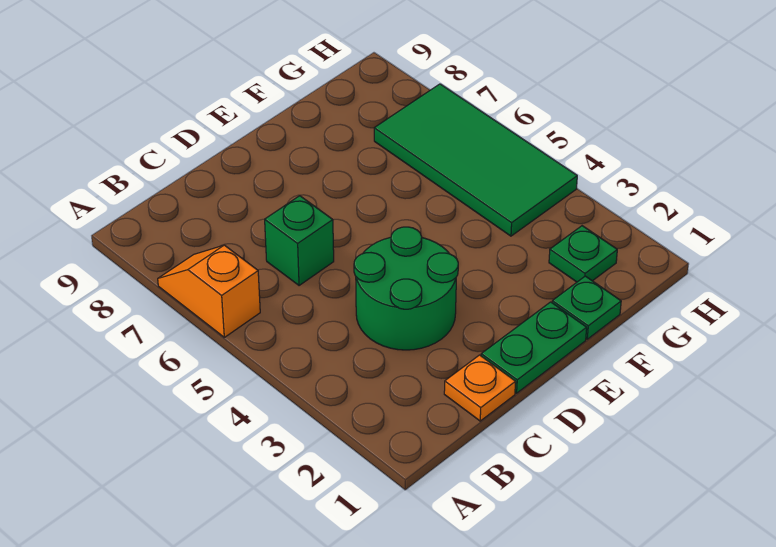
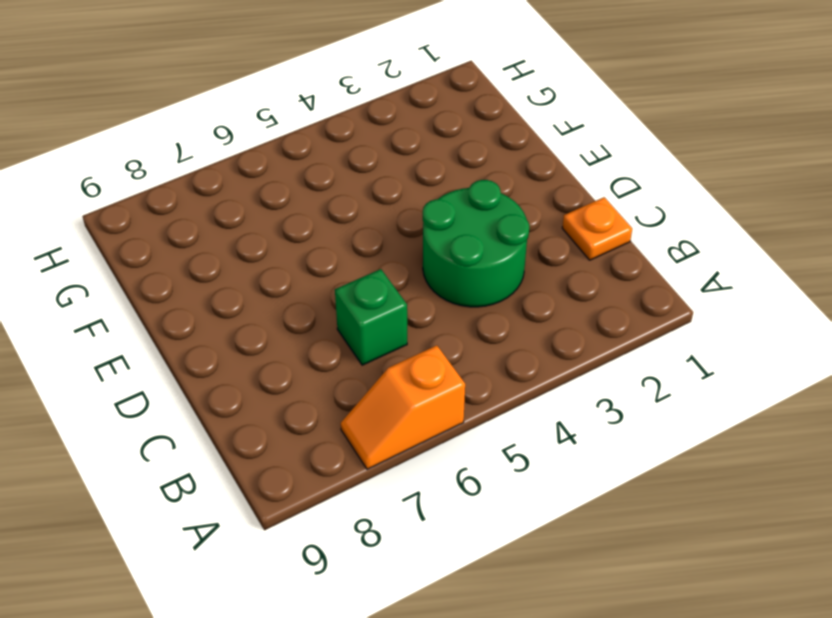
none -> green 1x2 plate [481,302,587,393]
none -> green 1x1 plate [552,276,621,339]

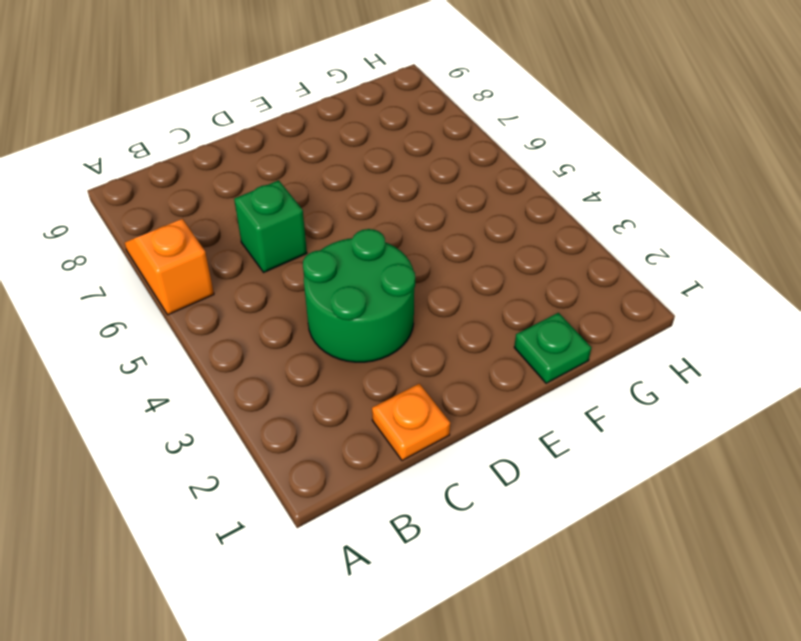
none -> green 1x2 plate [481,302,587,393]
none -> green 1x1 plate [549,226,617,282]

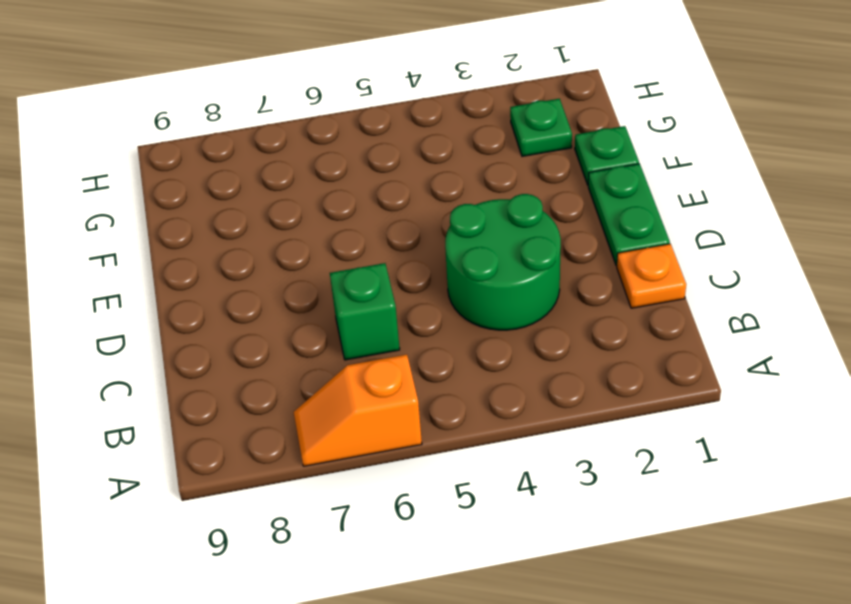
none -> green 2x4 tile [374,84,577,236]

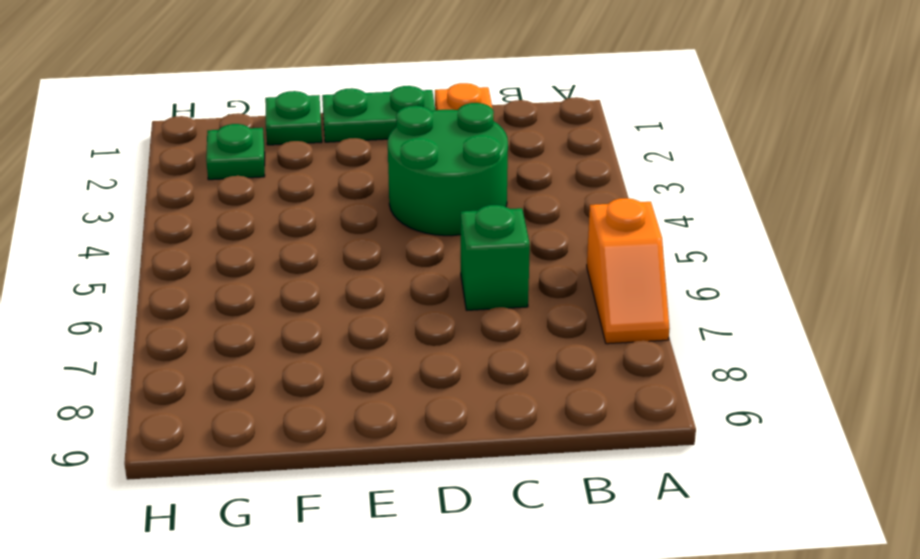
none -> green 2x4 tile [374,84,577,236]

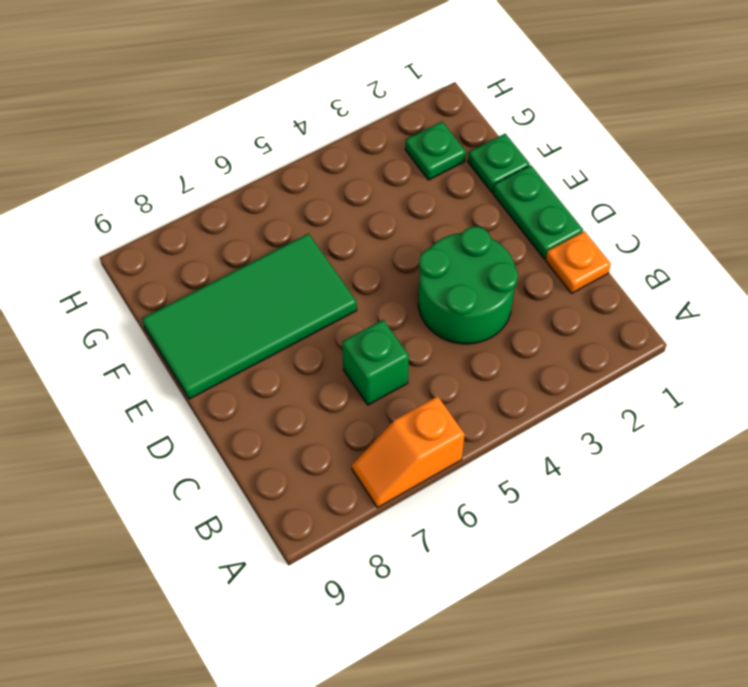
green 2x4 tile [142,234,357,399] -> green 2x4 tile moved to [374,84,577,236]

